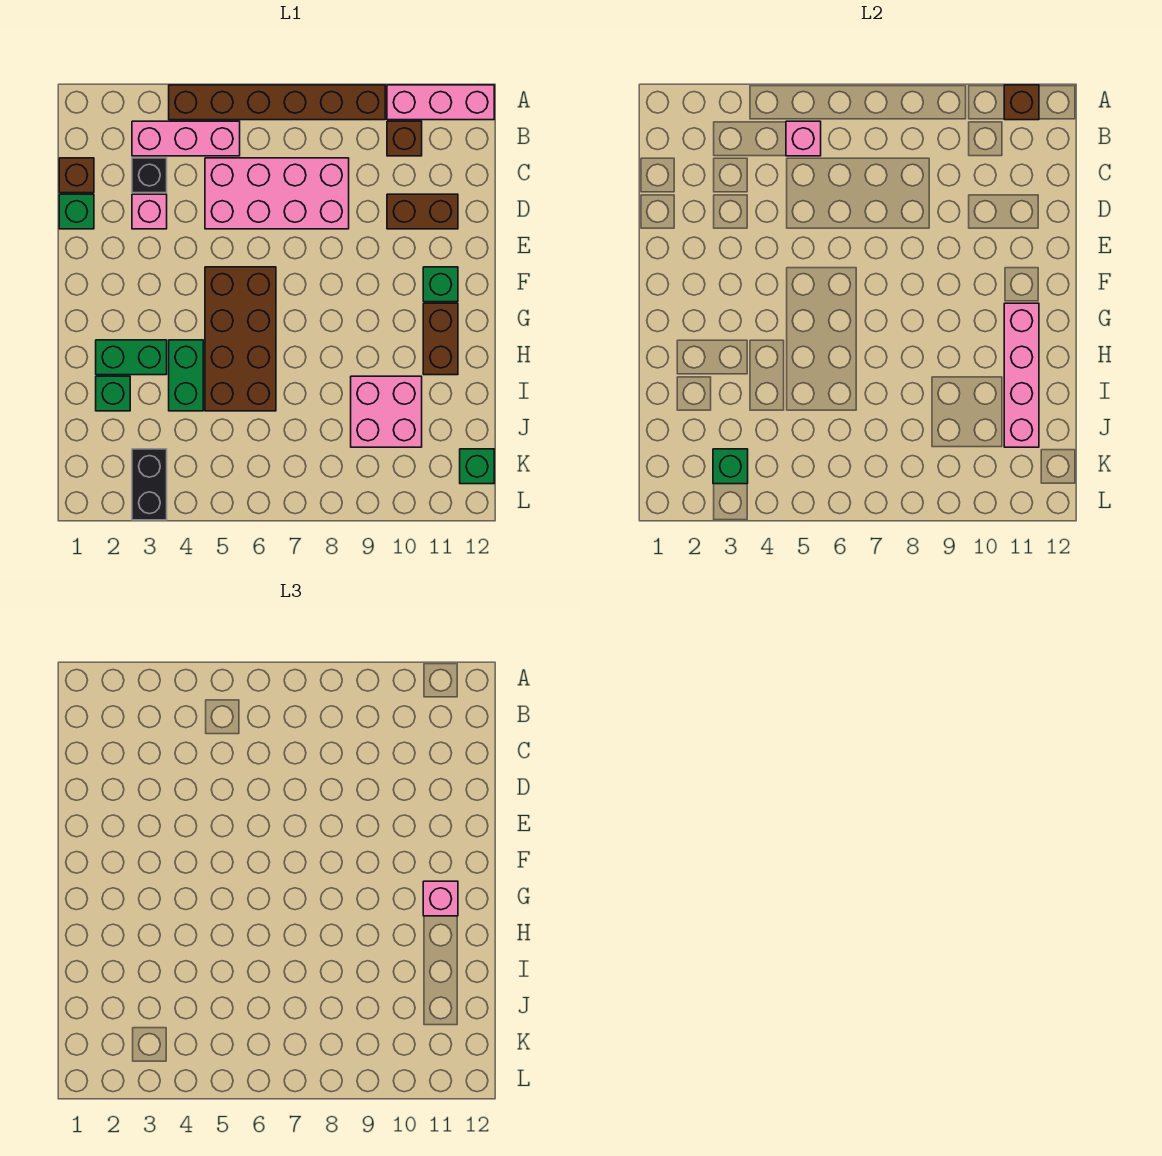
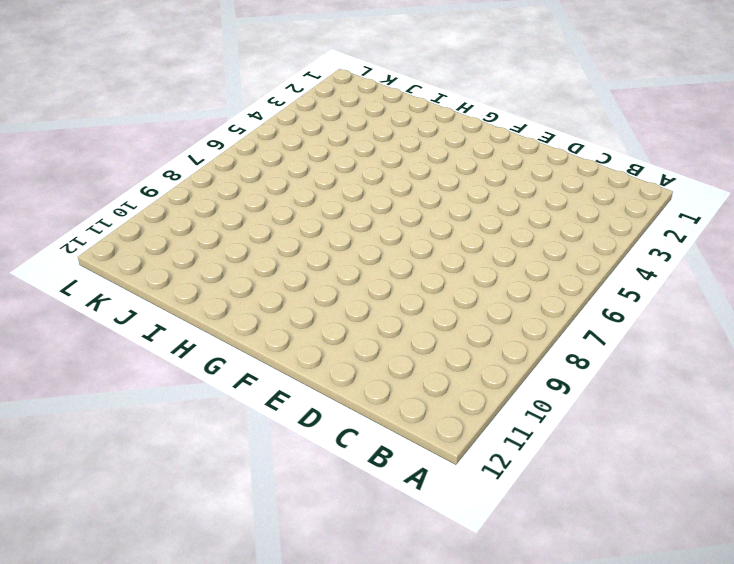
none -> brown 1x6 brick [169,85,385,120]
none -> pink 1x3 brick [387,85,494,120]
none -> pink 1x3 brick [132,121,240,156]

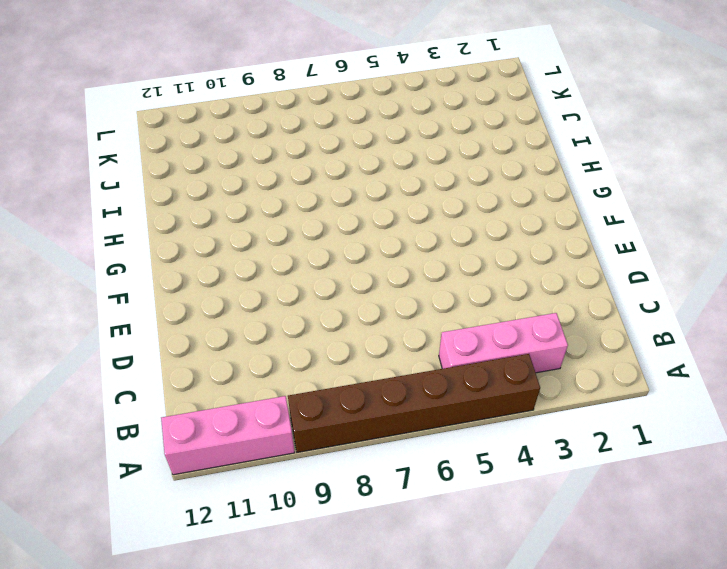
none -> brown 1x1 brick [387,121,422,156]
none -> brown 1x1 brick [59,158,94,193]
none -> black 1x1 brick [132,158,167,193]

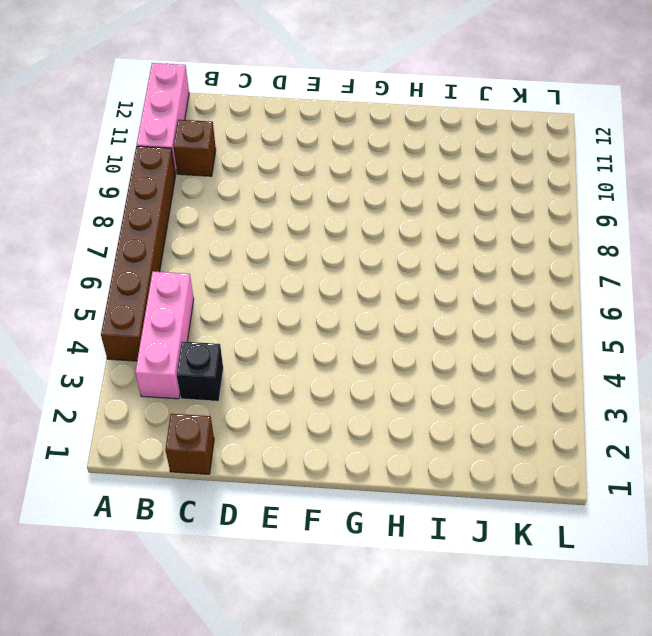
none -> pink 2x4 brick [205,158,349,229]
none -> green 1x1 brick [59,194,94,229]
none -> pink 1x1 brick [132,194,167,229]

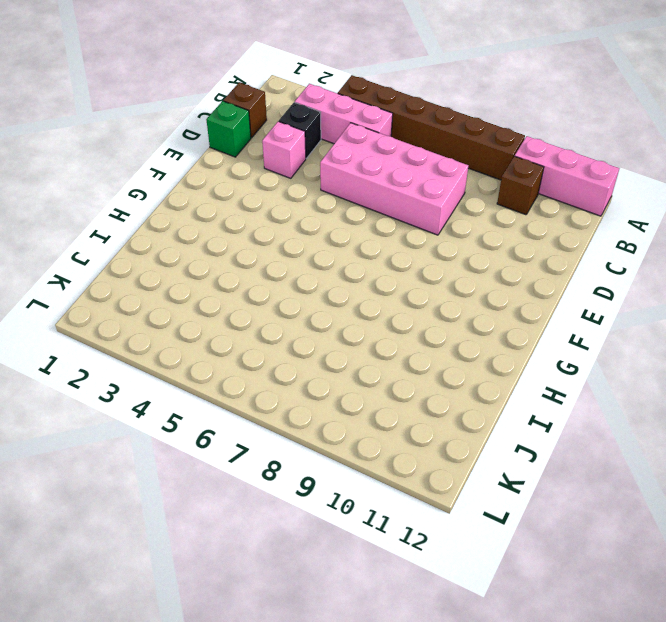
none -> brown 1x2 brick [387,194,458,229]
none -> brown 2x4 brick [205,267,276,411]
none -> green 1x1 brick [423,267,458,302]

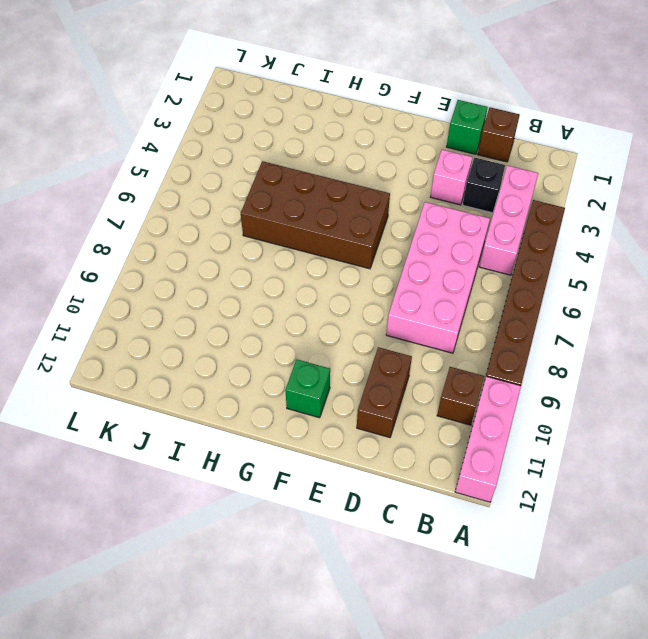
none -> brown 1x2 brick [423,303,458,375]
none -> green 1x2 brick [96,340,167,375]
none -> green 1x2 brick [169,340,203,411]

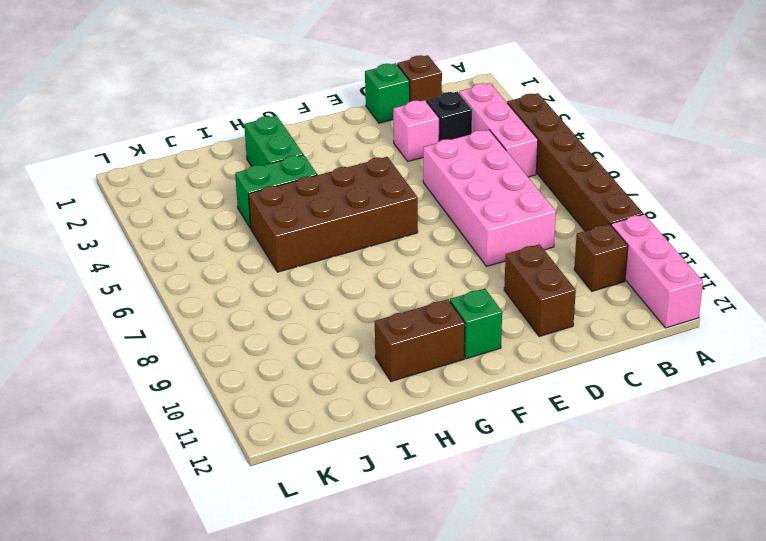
none -> green 1x1 brick [96,376,130,411]
none -> pink 2x2 brick [351,376,422,447]
none -> black 1x2 brick [132,449,167,520]

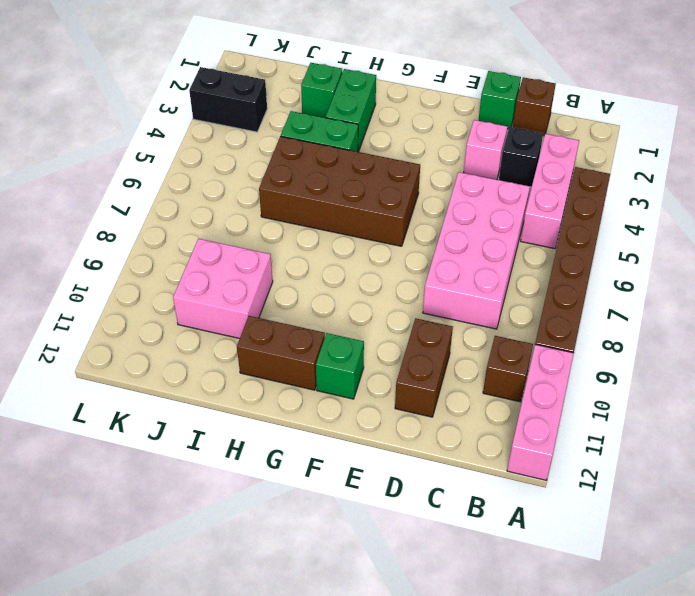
none -> green 1x1 brick [460,449,494,484]
none -> brown 1x1 brick [1004,85,1039,120]
none -> pink 1x1 brick [786,121,821,156]

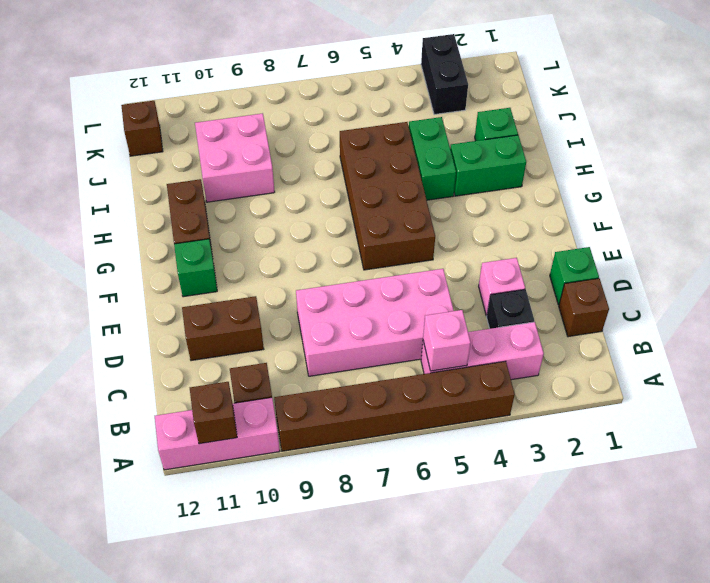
brown 1x1 brick [121,101,163,156] -> green 1x1 brick [460,449,494,484]
none -> pink 1x4 brick [1004,303,1039,447]
none -> green 1x1 brick [713,449,748,484]
none -> pink 1x1 brick [423,881,458,916]

